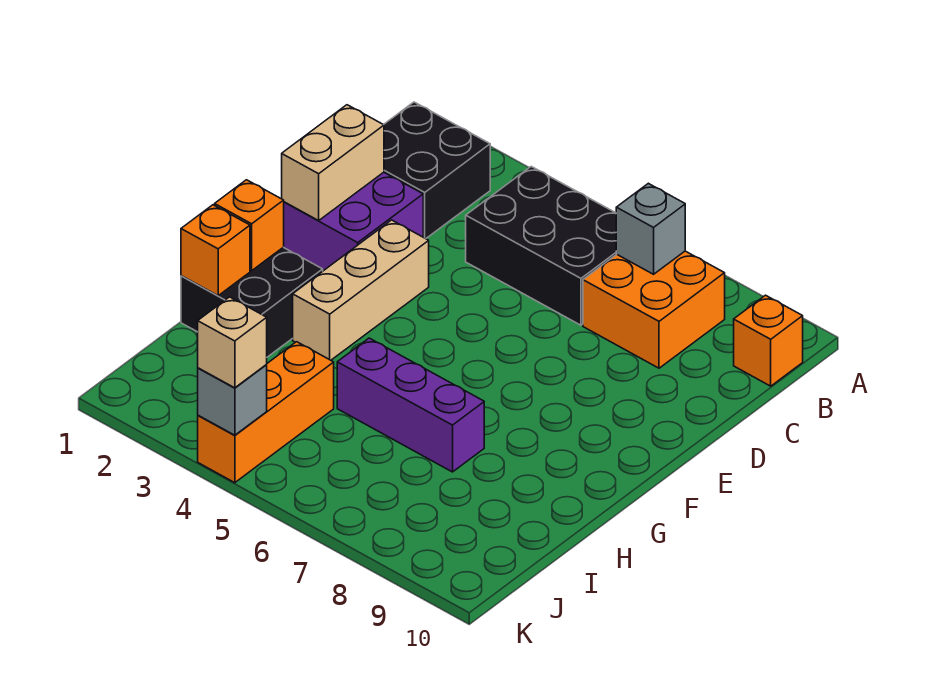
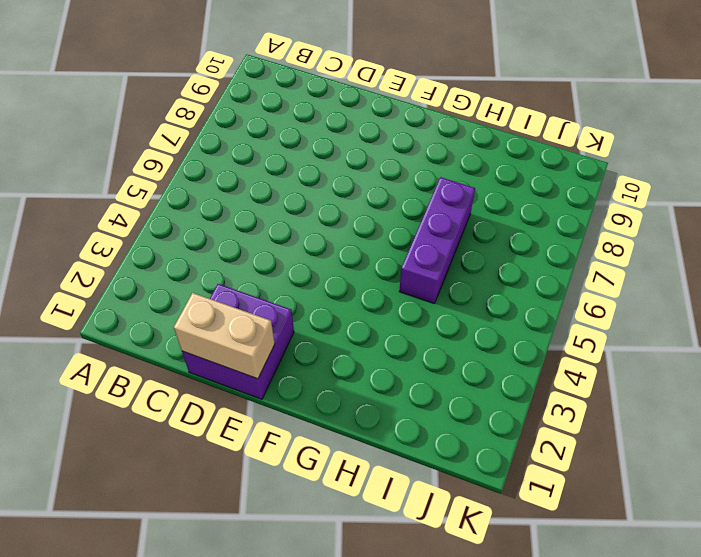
none -> black 2x2 brick [384,102,490,239]
none -> black 2x3 brick [466,167,617,325]
none -> orange 2x2 brick [583,251,725,368]

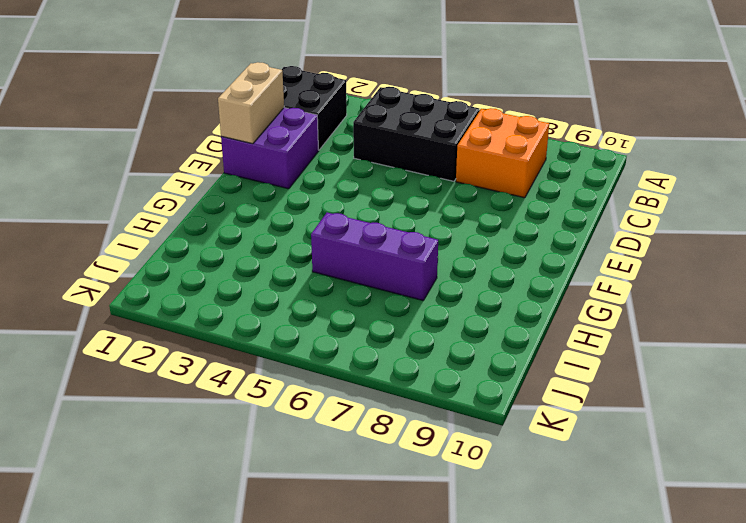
none -> orange 1x1 brick [734,295,803,386]
none -> tan 1x3 brick [293,220,429,360]
none -> black 2x2 brick [181,247,323,357]

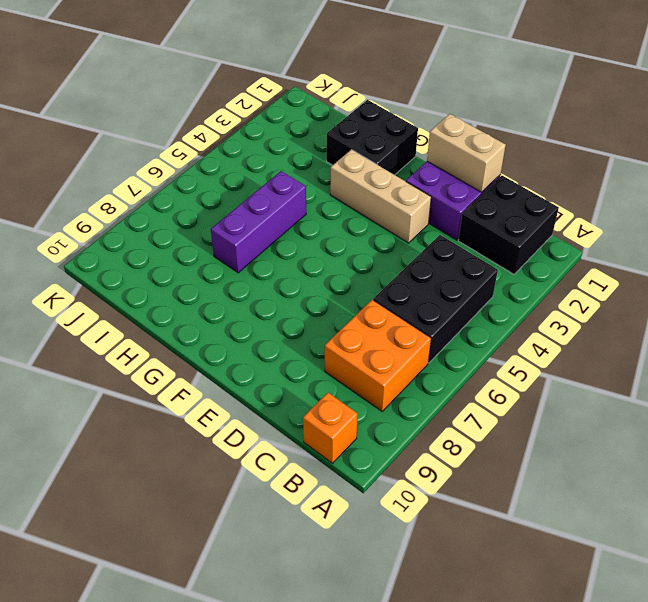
none -> orange 1x3 brick [198,342,334,483]
none -> grey 1x1 brick [616,183,685,274]
none -> orange 1x1 brick [215,180,284,271]

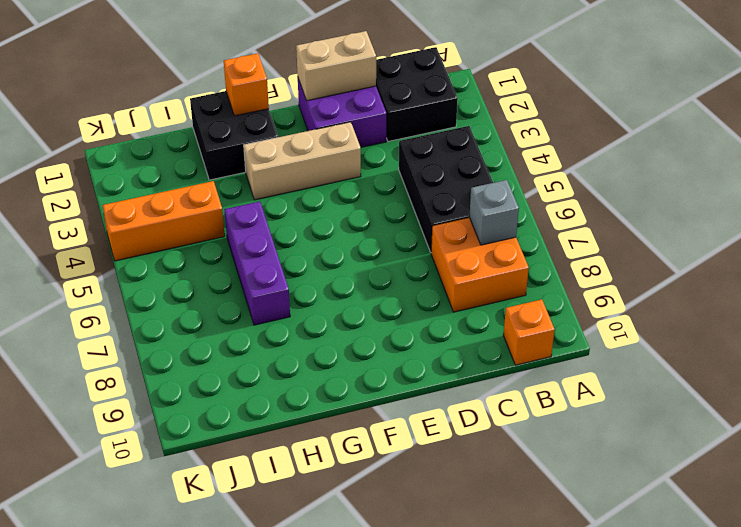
none -> orange 1x1 brick [181,205,250,296]
none -> grey 1x1 brick [198,365,267,435]
none -> tan 1x1 brick [198,297,267,388]

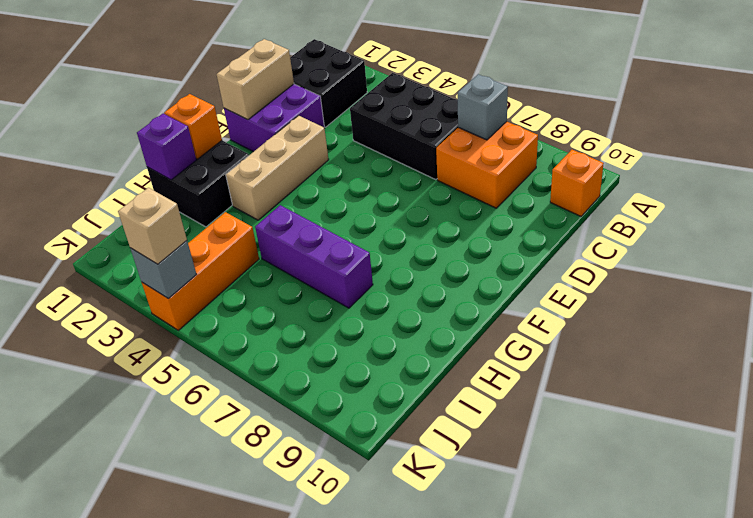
purple 1x1 brick [137,114,196,180] -> orange 1x1 brick [181,205,250,296]

